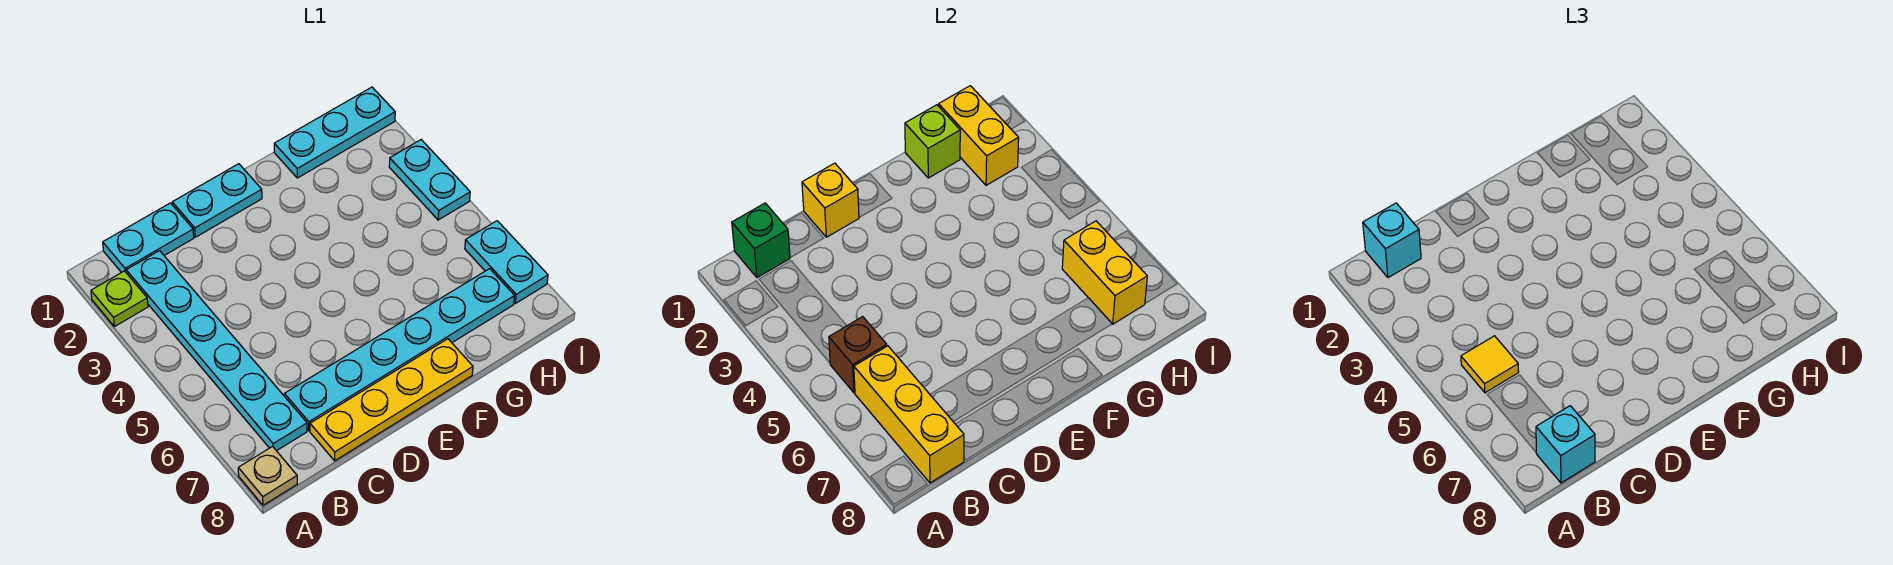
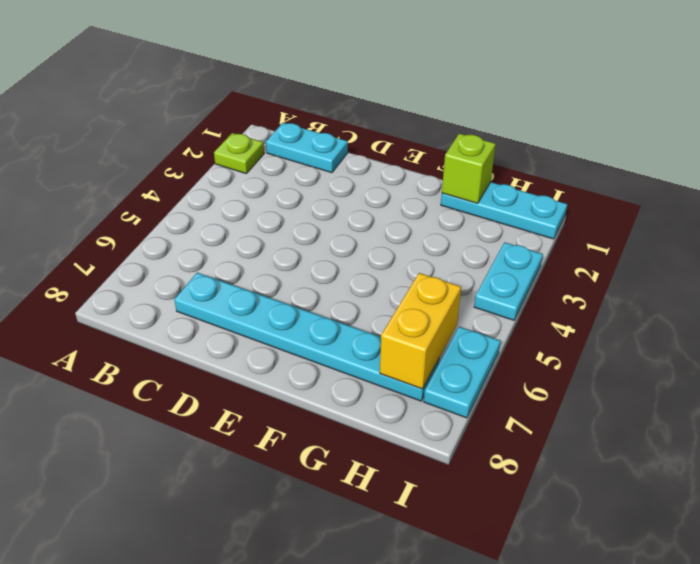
none -> tan 1x1 plate [238,447,297,505]
none -> cyan 1x6 plate [126,251,307,451]
none -> yellow 1x4 plate [310,339,473,461]

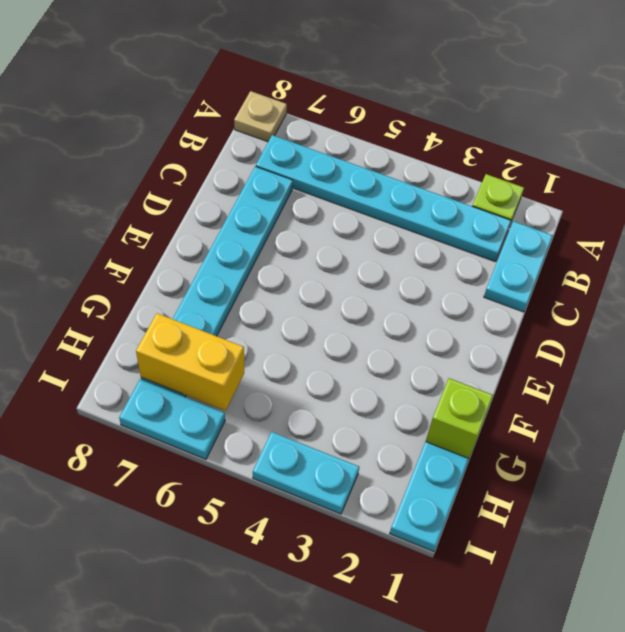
none -> yellow 1x4 plate [310,339,473,461]
none -> cyan 1x2 plate [172,164,262,237]
none -> green 1x1 brick [732,203,790,278]

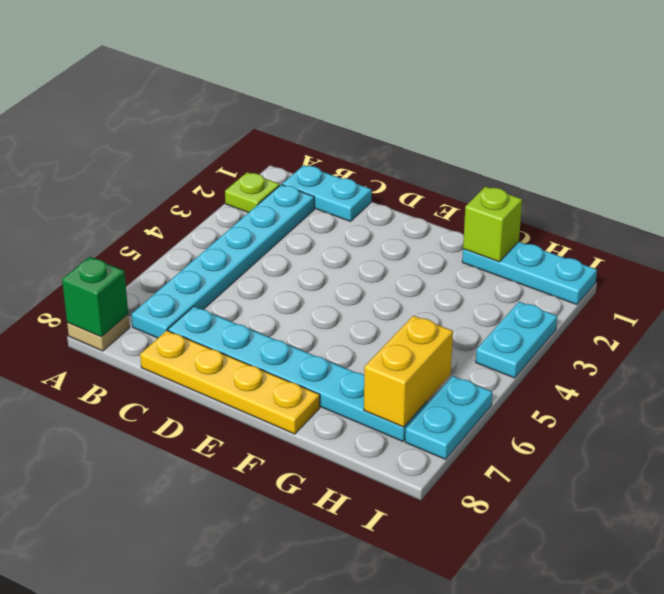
green 1x1 brick [62,257,128,337] -> green 1x1 brick moved to [732,203,790,278]
none -> cyan 1x2 plate [172,164,262,237]
none -> brown 1x1 brick [829,317,887,393]
none -> yellow 1x3 brick [854,346,964,483]

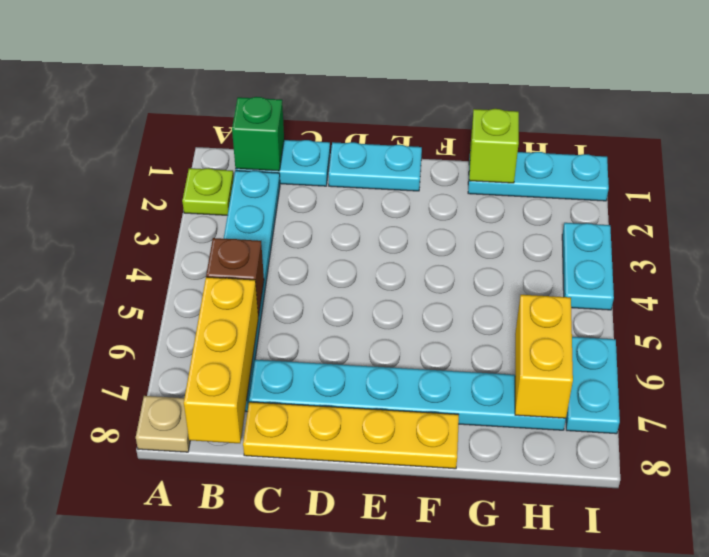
none -> yellow 1x1 brick [802,163,859,237]
none -> yellow 1x2 brick [939,86,1019,185]
none -> cyan 1x1 brick [1363,203,1421,278]

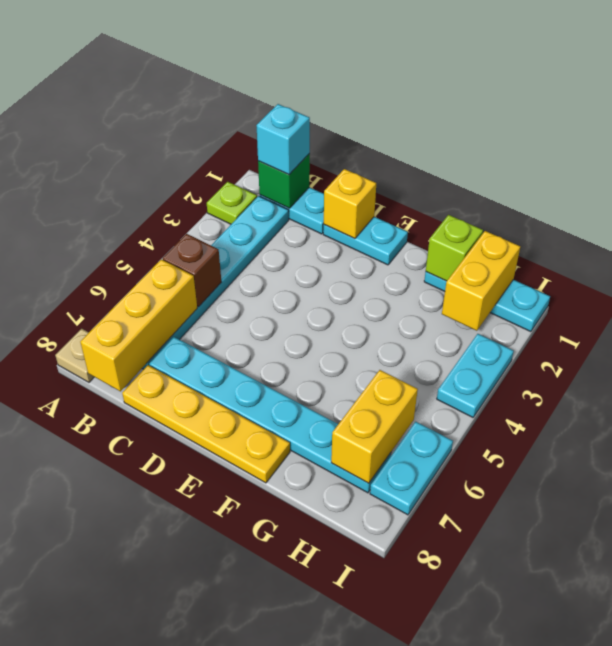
none -> yellow 1x1 tile [1461,336,1519,393]
none -> cyan 1x1 brick [1536,406,1595,483]

